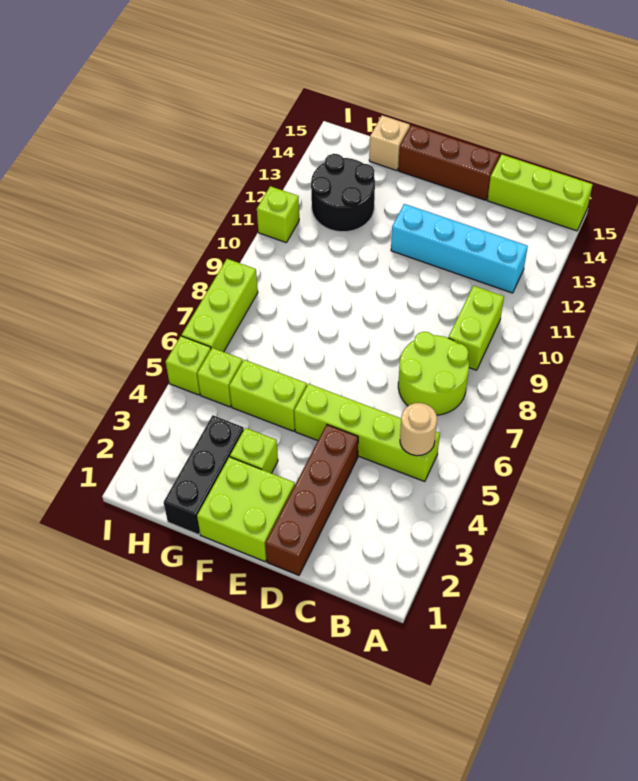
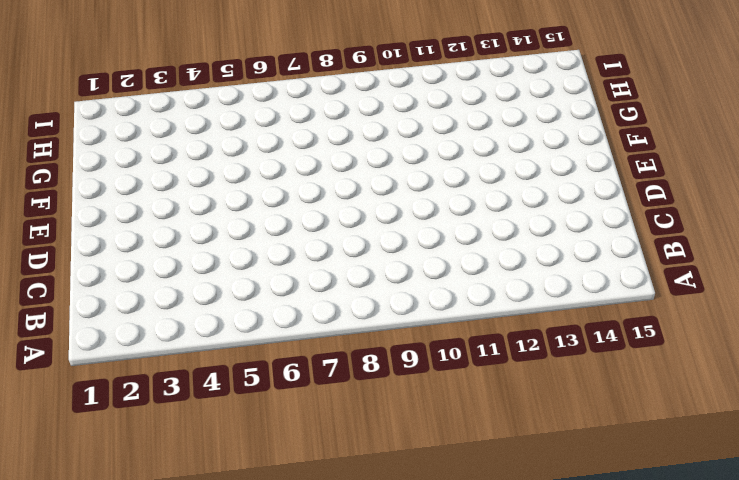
none -> lime 1x3 brick [487,155,593,231]
none -> lime 1x4 brick [294,384,440,482]
none -> lime 2x2 round brick [398,332,469,415]

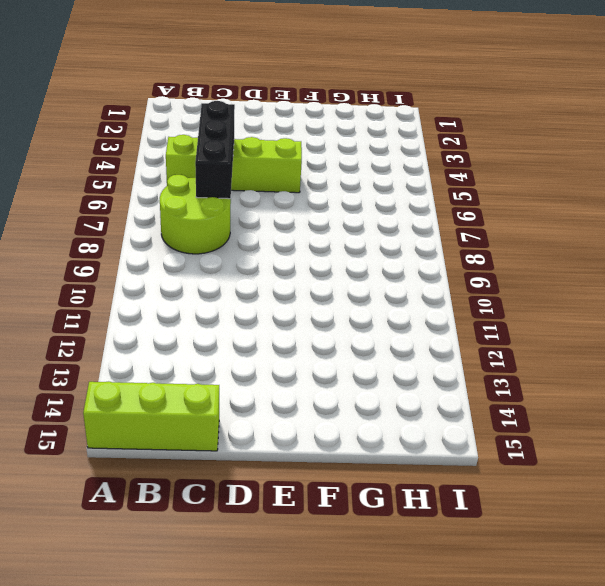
black 1x3 brick [195,101,235,199] -> black 1x3 brick moved to [164,415,244,535]
none -> lime 1x2 brick [449,286,504,370]
none -> cyan 1x4 brick [391,204,528,293]
none -> brown 1x4 brick [265,425,358,575]

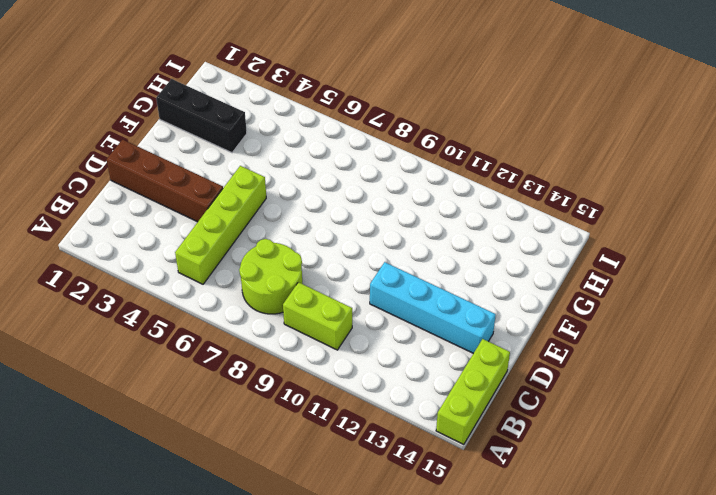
cyan 1x4 brick [370,262,496,353] -> cyan 1x4 brick turned to [391,204,528,293]
none -> brown 1x3 brick [398,125,500,200]
none -> lime 2x2 brick [197,457,295,562]
none -> lime 1x1 brick [230,428,278,473]

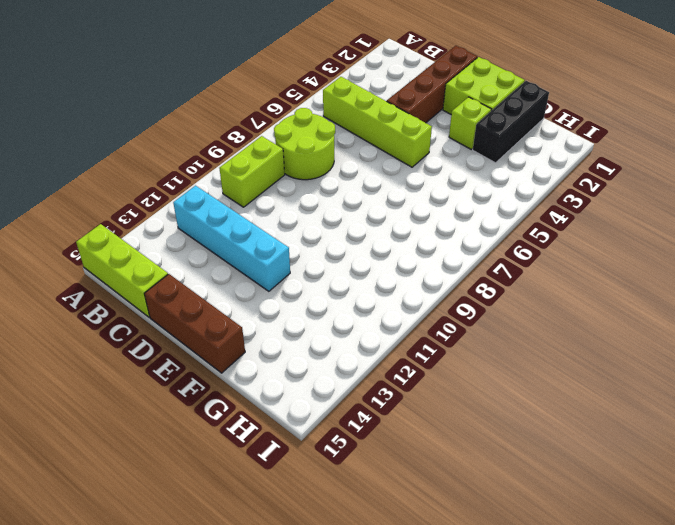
none -> lime 1x2 brick [229,360,307,431]
none -> black 2x2 round brick [311,154,375,232]
none -> tan 1x1 brick [369,115,410,171]

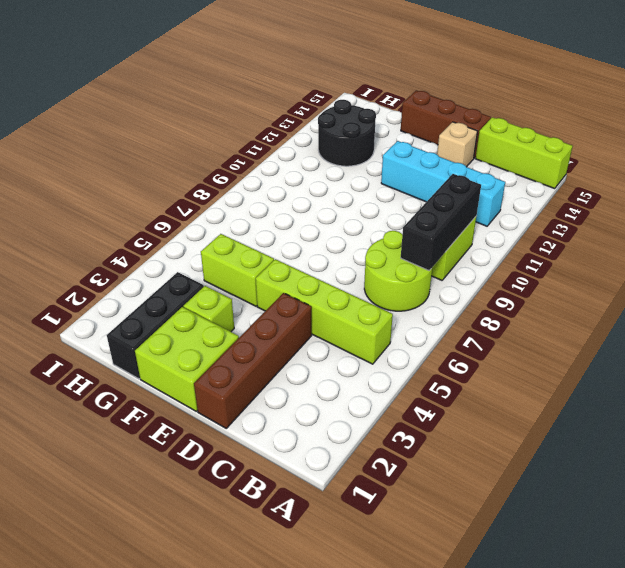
black 1x3 brick [401,174,481,271] -> none
tan 1x1 brick [437,122,478,167] -> tan 1x1 brick moved to [369,115,410,171]
none -> lime 1x1 brick [197,348,243,407]
none -> lime 1x1 brick [166,336,211,395]
none -> lime 1x3 brick [182,259,258,352]

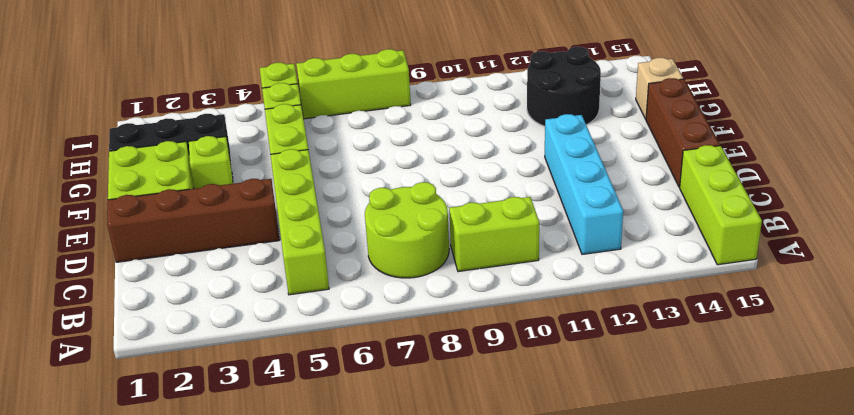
none -> lime 1x1 brick [257,186,299,242]
none -> tan 1x1 round brick [400,403,437,456]

